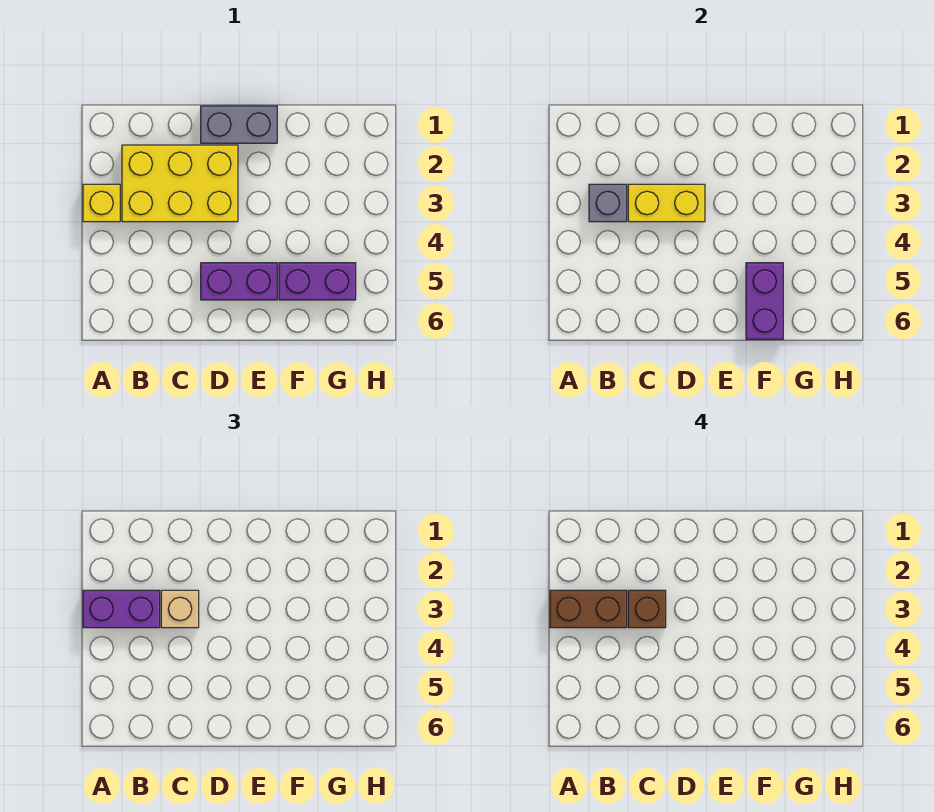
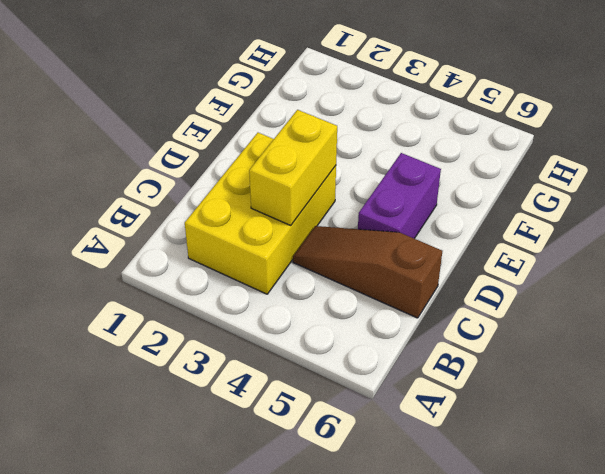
brown 1x3 slope [293,226,442,318] -> none
none -> yellow 1x1 brick [83,184,120,222]
none -> grey 1x2 brick [201,106,277,143]
none -> purple 1x2 brick [279,263,356,300]

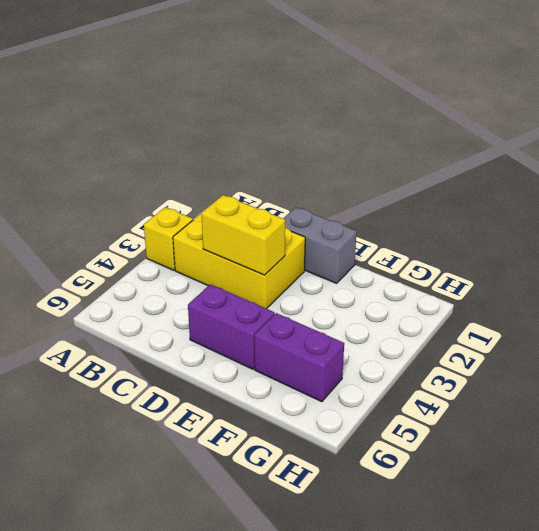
none -> grey 1x1 brick [589,184,627,222]
none -> purple 1x2 brick [746,263,783,339]
none -> purple 1x2 brick [83,590,160,628]

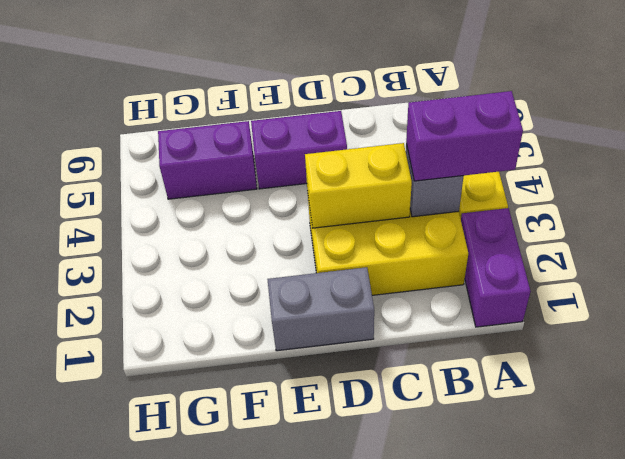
purple 1x2 brick [461,208,530,327] -> purple 1x2 brick moved to [746,263,783,339]
none -> tan 1x1 brick [161,590,199,628]
none -> brown 1x2 brick [550,590,627,628]
none -> brown 1x1 brick [628,590,666,628]

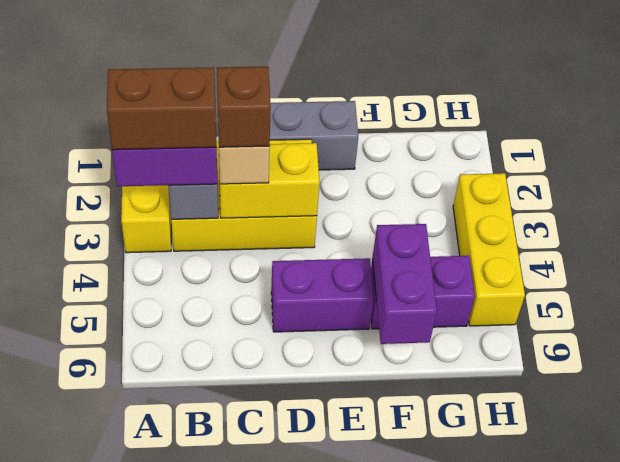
yellow 1x3 brick [453,173,525,326] -> none

